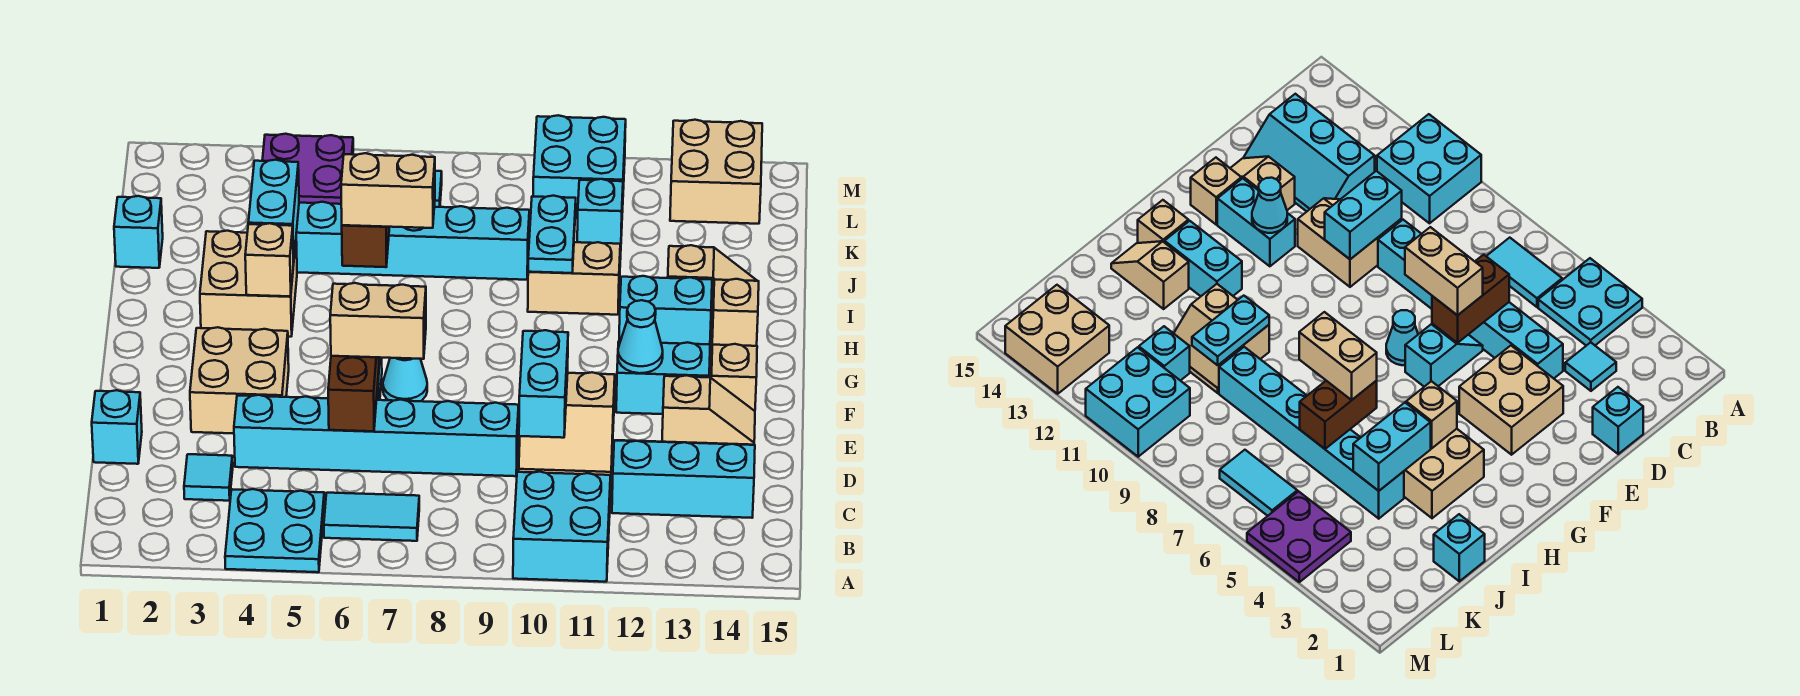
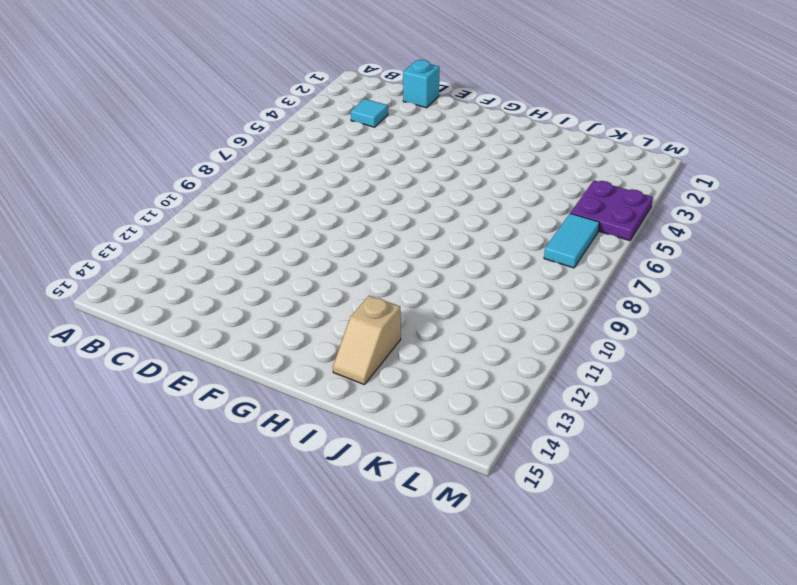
none -> cyan 2x2 plate [225,489,324,572]
none -> cyan 2x2 brick [513,472,610,582]
none -> cyan 1x2 tile [324,493,419,541]
none -> cyan 2x3 slope [612,440,755,518]

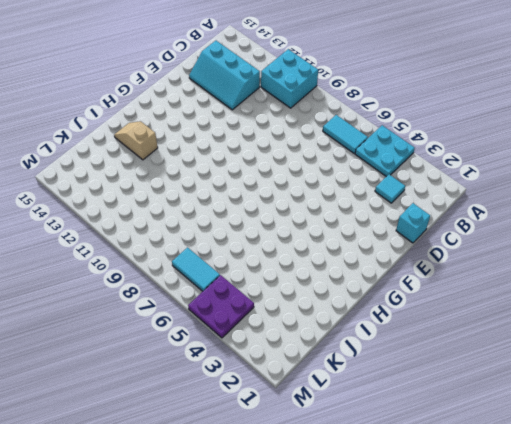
none -> cyan 1x6 brick [234,395,519,476]
none -> tan 2x2 slope [519,372,615,479]
none -> tan 2x2 brick [190,327,289,434]
none -> cyan 1x2 slope [1405,324,1483,387]

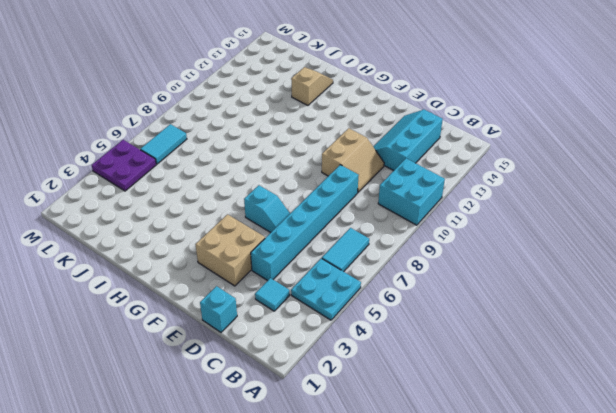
none -> tan 1x2 slope [662,375,755,445]
none -> cyan 1x1 cone [383,358,427,401]
none -> cyan 1x2 brick [616,342,710,414]
none -> tan 1x1 brick [711,344,757,411]

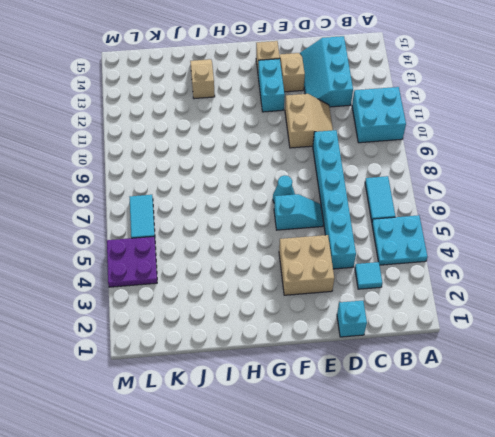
none -> tan 2x2 brick [200,231,297,337]
none -> cyan 1x2 brick [619,276,712,344]
none -> tan 1x1 brick [712,279,759,346]
none -> tan 2x2 slope [528,242,621,315]

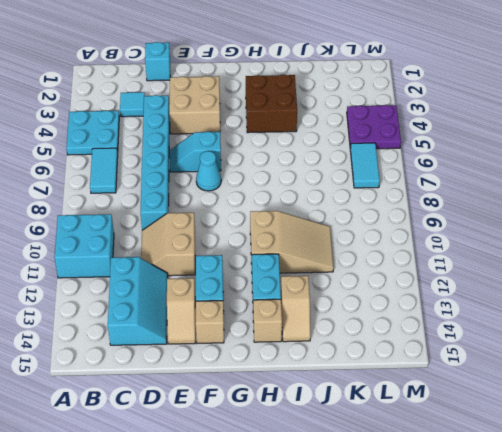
brown 2x2 brick [246,75,297,133] -> tan 2x2 brick [200,231,297,337]
tan 2x3 slope [250,211,334,273] -> tan 2x2 slope [528,242,621,315]
none -> cyan 1x1 brick [114,196,163,268]
none -> cyan 1x6 brick [296,202,529,280]
none -> cyan 1x1 brick [577,179,623,244]
none -> cyan 2x2 brick [533,115,626,218]

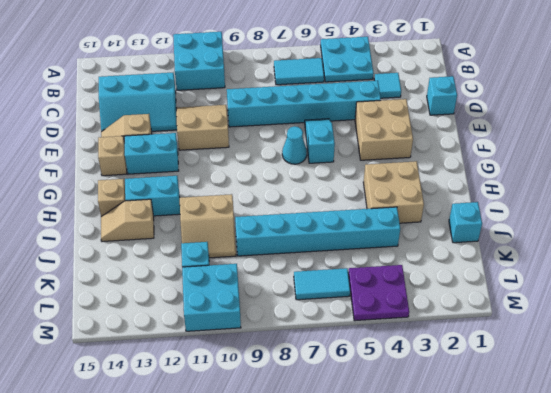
none -> tan 2x2 brick [670,120,762,224]
none -> brown 1x2 brick [328,356,379,431]
none -> cyan 1x2 brick [519,330,568,438]
none -> cyan 1x1 cone [618,300,663,373]

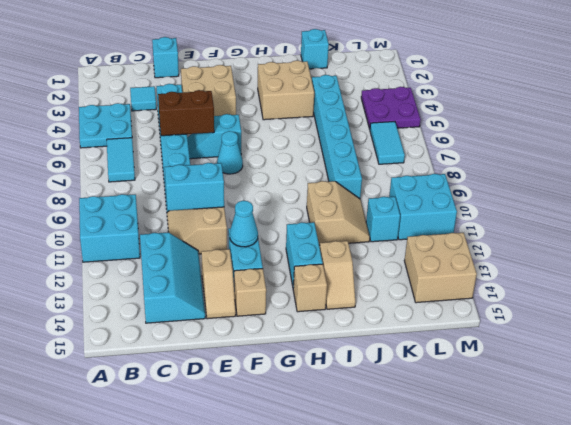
none -> tan 1x1 brick [245,223,294,296]
none -> cyan 1x2 brick [248,160,299,264]
none -> brown 1x2 brick [342,225,390,267]
none -> cyan 1x2 plate [528,196,576,273]

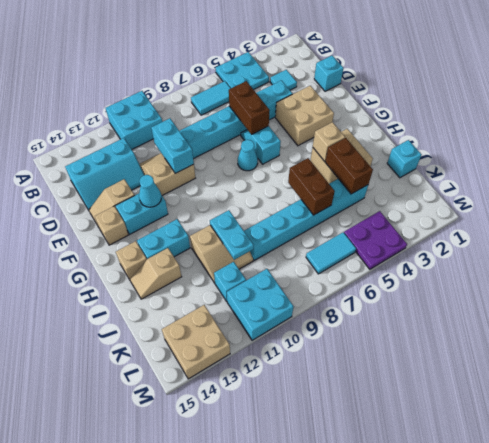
brown 1x2 brick [325,138,373,194] -> cyan 1x2 brick [248,160,299,264]
none -> tan 1x2 brick [330,283,426,359]
none -> tan 1x2 brick [341,153,435,228]

